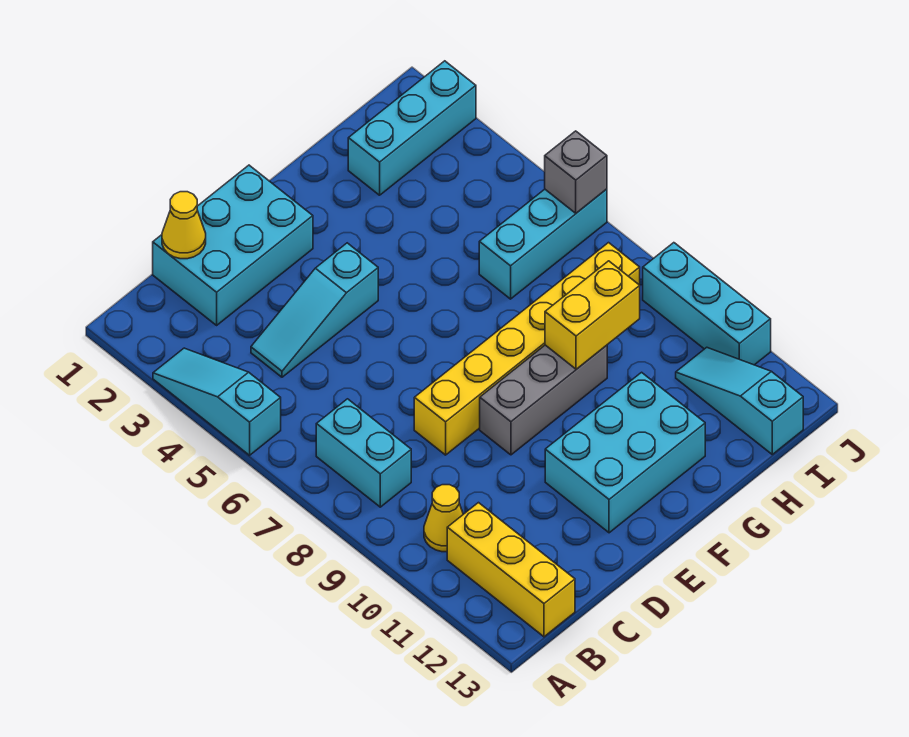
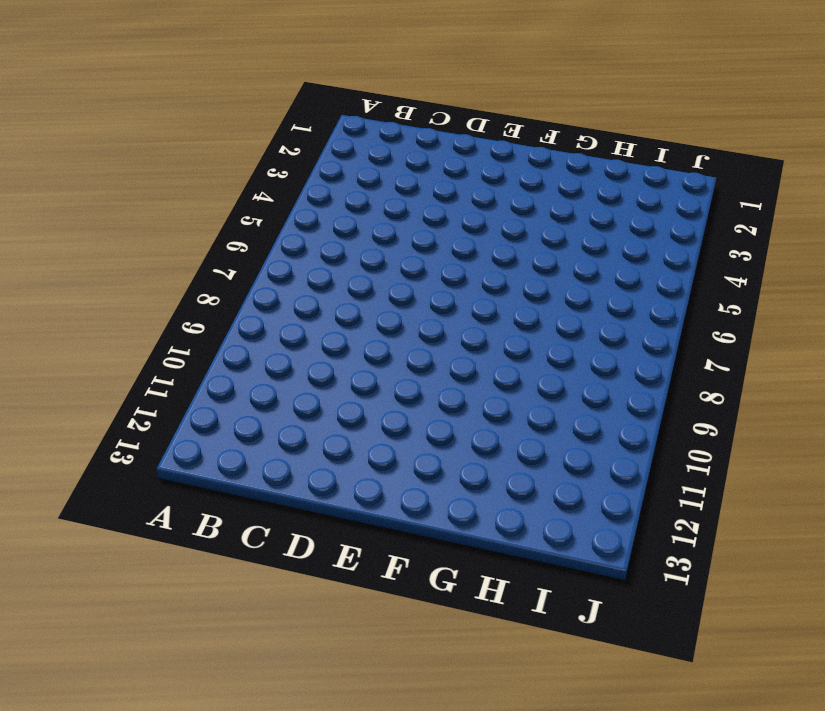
none -> cyan 1x3 slope [153,348,281,455]
none -> cyan 1x2 brick [316,399,411,507]
none -> yellow 1x1 cone [424,485,463,552]

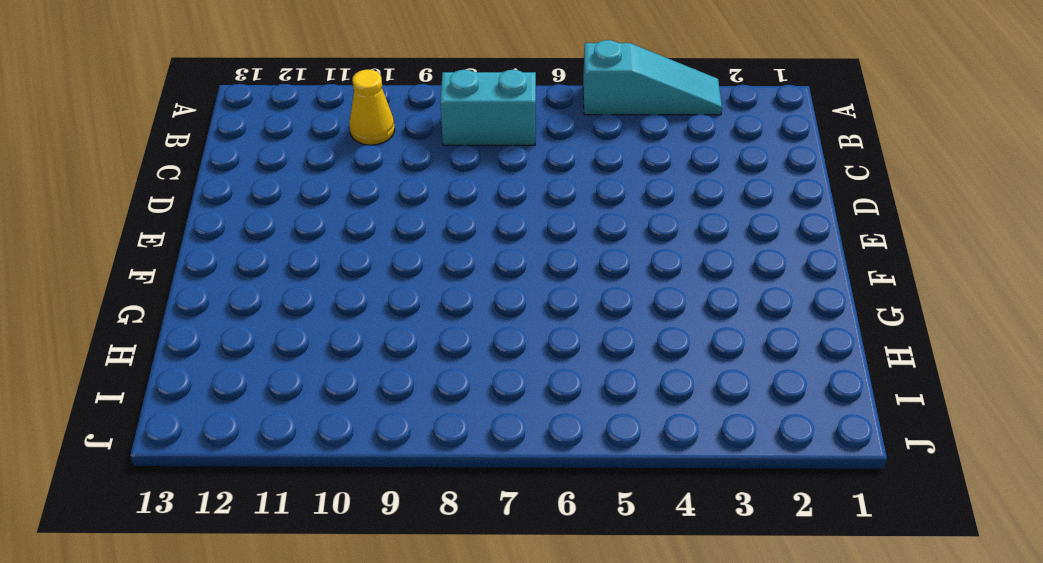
none -> yellow 1x3 brick [447,503,575,637]
none -> cyan 2x3 brick [153,165,313,325]
none -> cyan 1x3 slope [251,243,378,377]

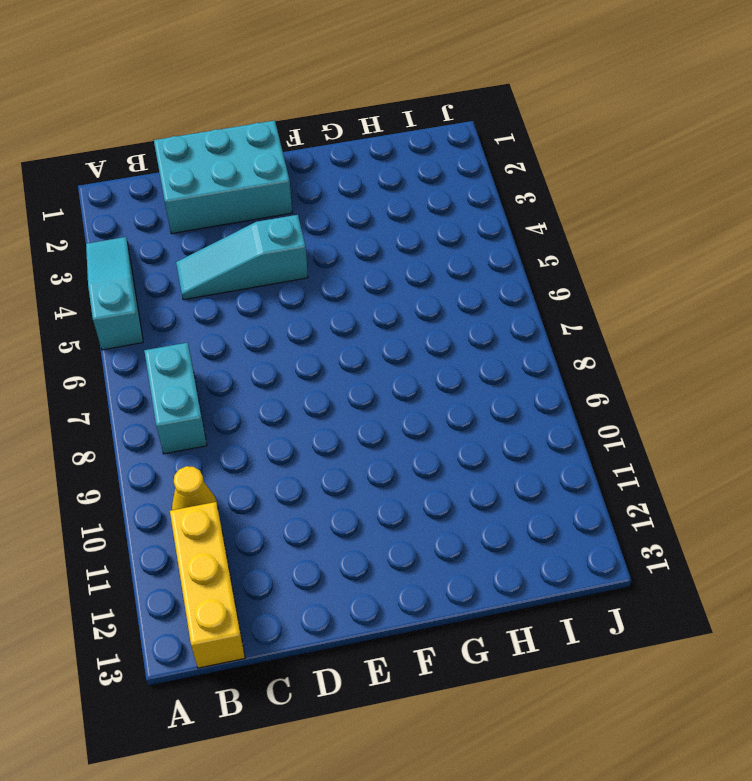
none -> yellow 1x6 brick [414,243,640,455]
none -> grey 1x3 brick [480,345,607,455]
none -> cyan 2x3 brick [545,372,705,533]

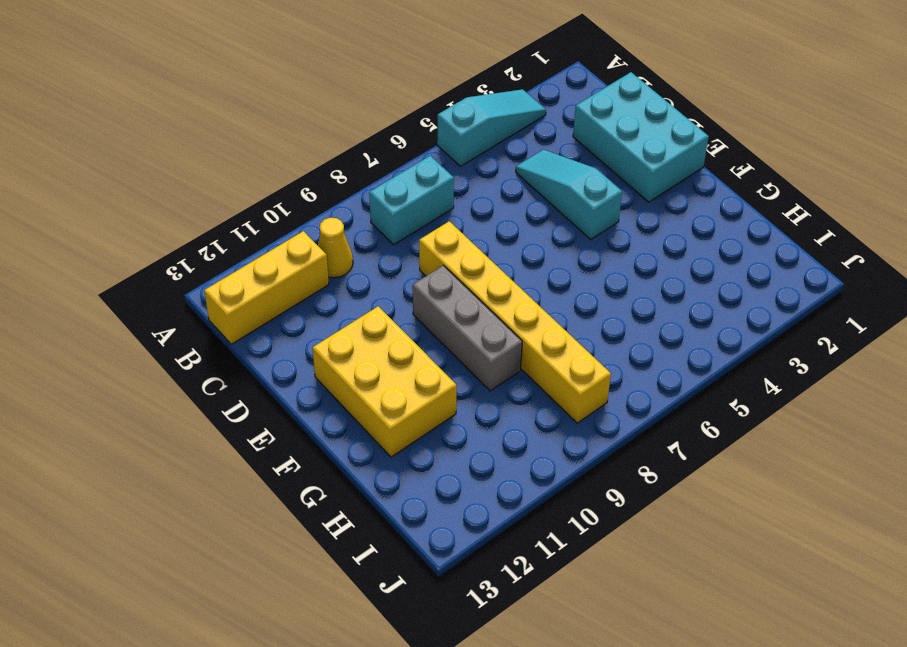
yellow 2x3 brick [313,306,457,457] -> cyan 2x3 brick [545,372,705,533]
none -> cyan 1x3 brick [348,61,476,195]
none -> cyan 1x3 brick [479,189,607,299]
none -> cyan 1x3 slope [676,347,803,454]

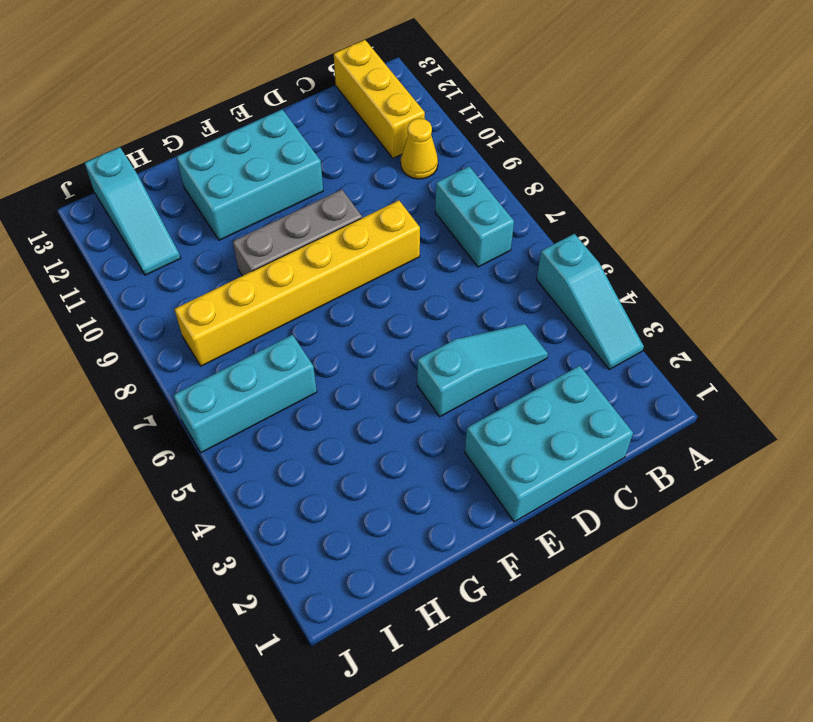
none -> cyan 1x3 brick [348,61,476,195]
none -> cyan 1x3 brick [643,243,771,365]
none -> yellow 1x1 cone [162,192,206,259]

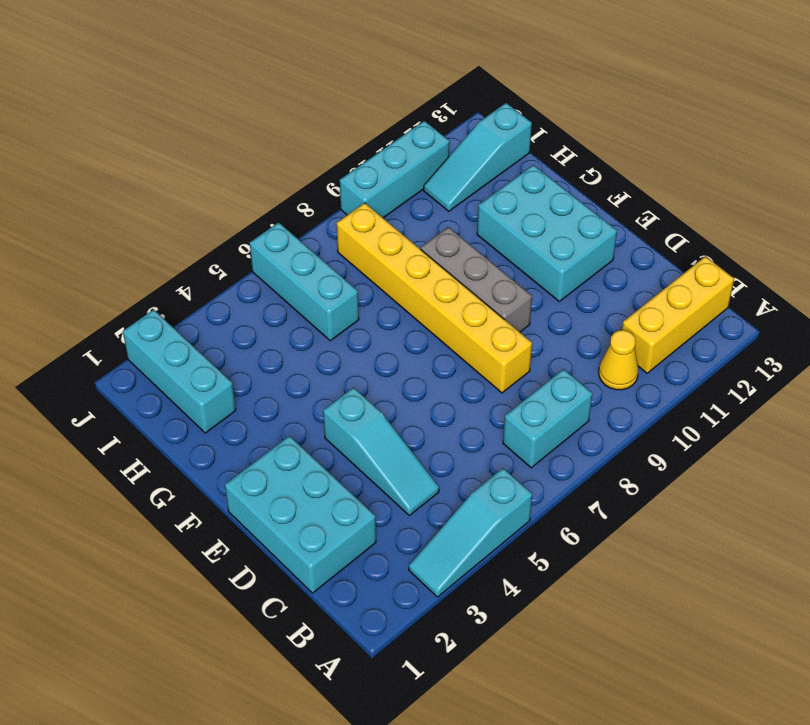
none -> yellow 1x1 cone [162,192,206,259]
none -> yellow 1x2 brick [545,261,640,369]
none -> grey 1x1 brick [545,131,607,213]

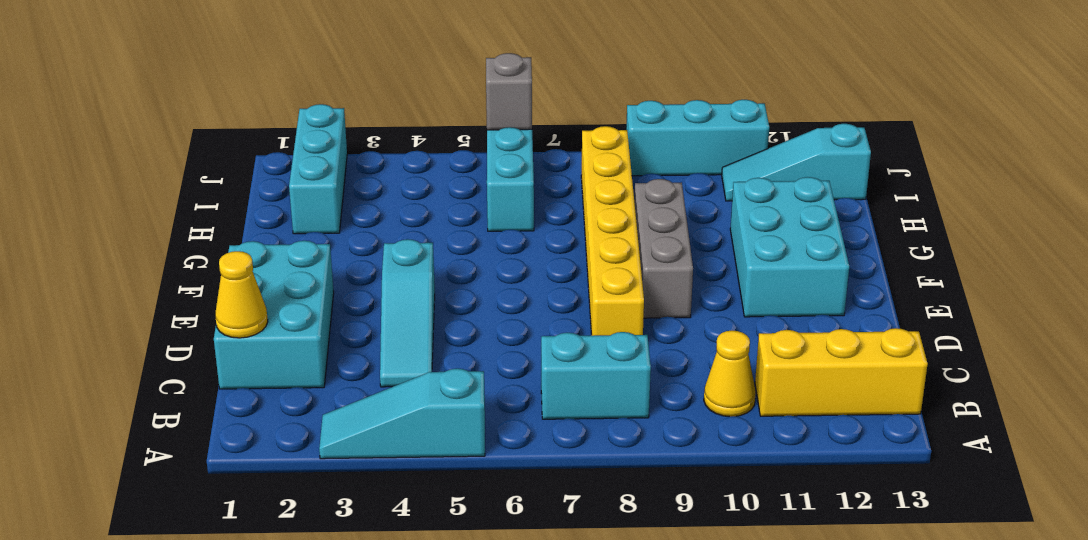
none -> yellow 1x2 brick [545,261,640,369]

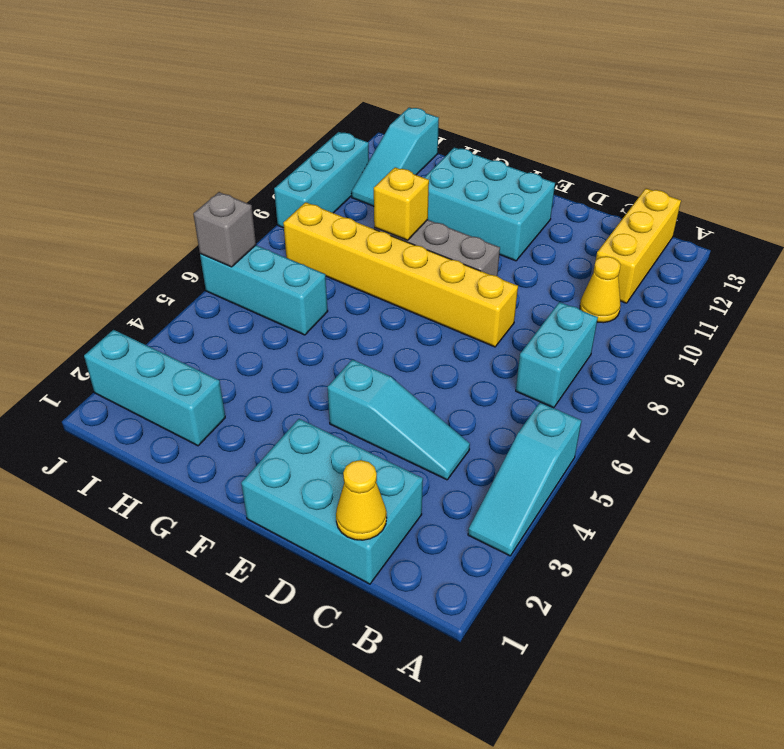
yellow 1x1 brick [374,167,429,240] -> yellow 1x2 brick [545,261,640,369]

